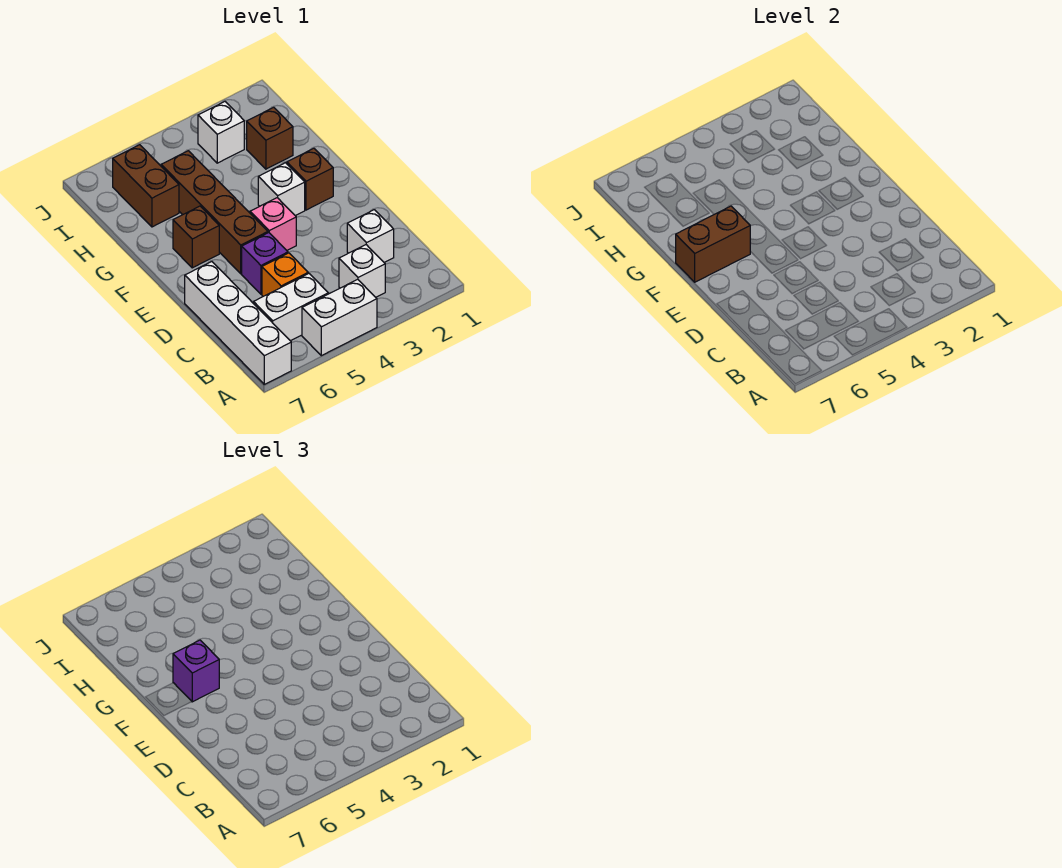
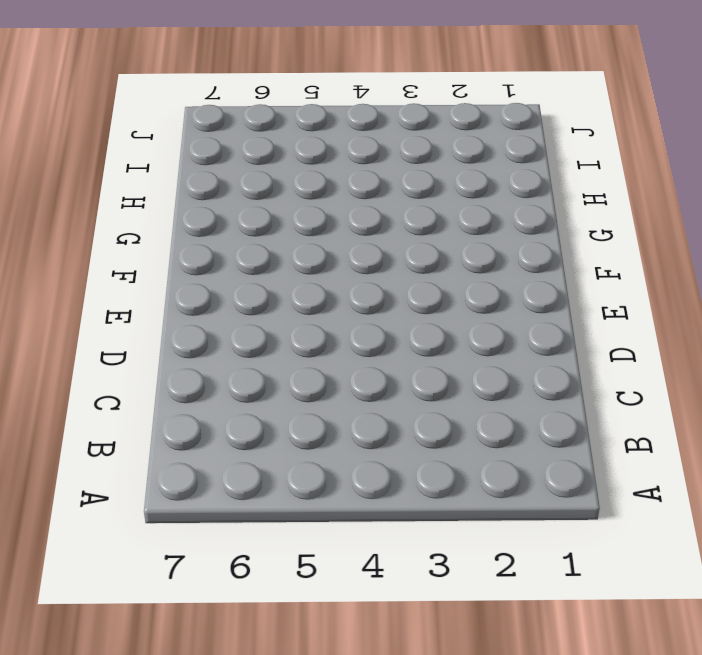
none -> white 1x2 brick [302,279,377,356]
none -> white 1x4 brick [185,262,291,384]
none -> white 1x1 brick [339,245,385,297]

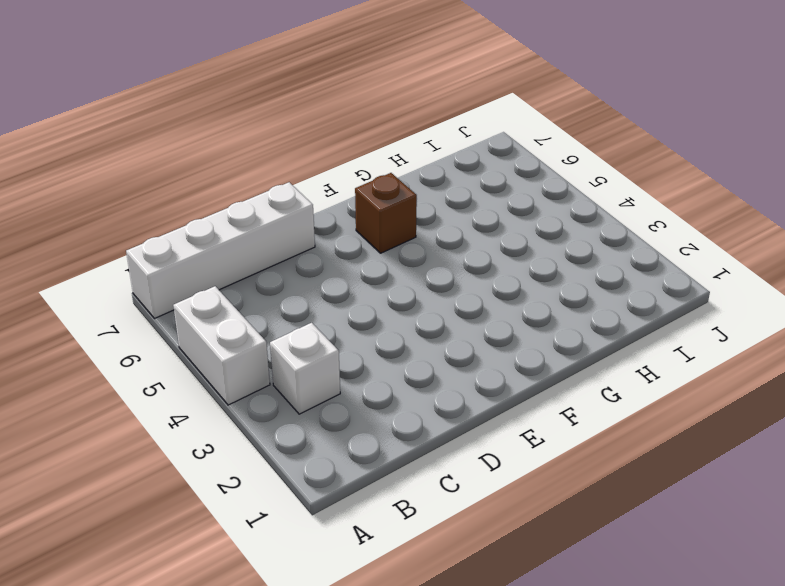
none -> white 1x2 brick [254,273,328,341]
none -> white 1x1 brick [347,210,394,262]
none -> orange 1x1 brick [262,253,308,296]

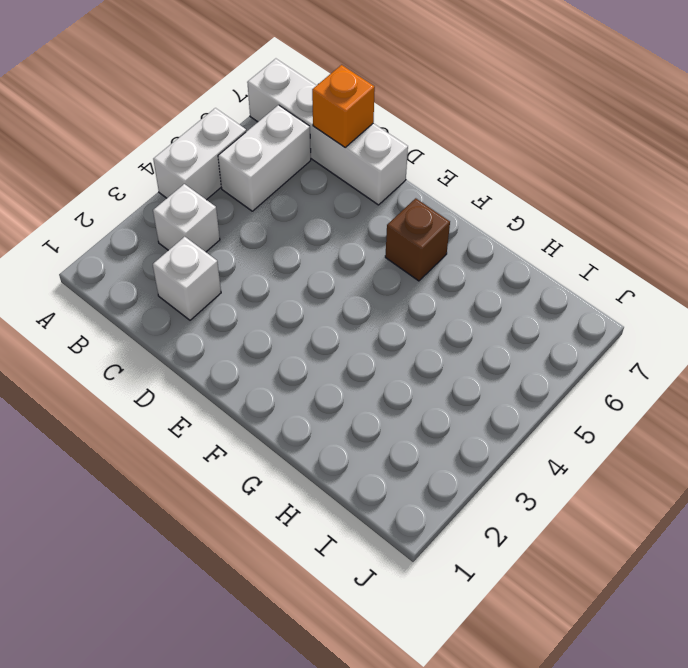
orange 1x1 brick [312,65,375,147] -> orange 1x1 brick moved to [262,253,308,296]
none -> purple 1x1 brick [242,233,288,294]
none -> pink 1x1 brick [250,198,296,250]
none -> brown 1x4 brick [161,151,268,274]

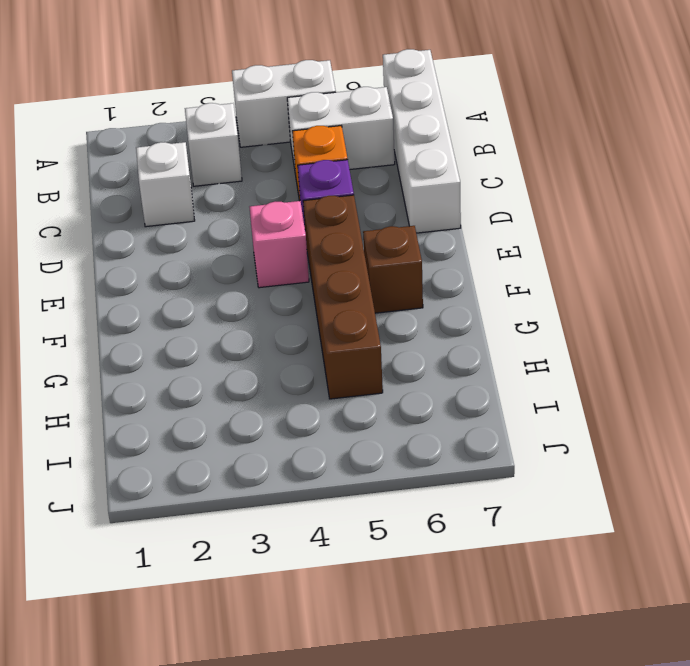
none -> brown 1x1 brick [287,148,333,210]
none -> white 1x1 brick [258,163,305,216]
none -> brown 1x1 brick [247,107,293,169]

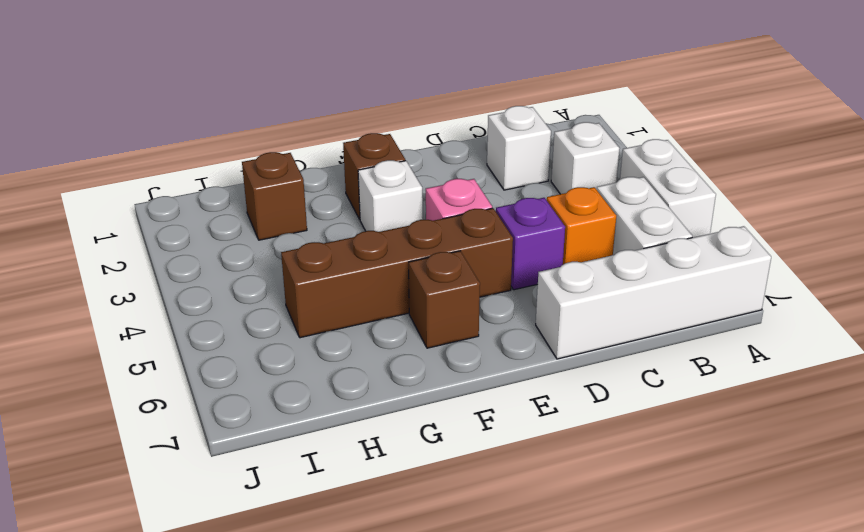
none -> brown 1x2 brick [113,145,179,227]
none -> white 1x1 brick [198,102,244,163]
none -> brown 1x2 brick [676,206,750,282]

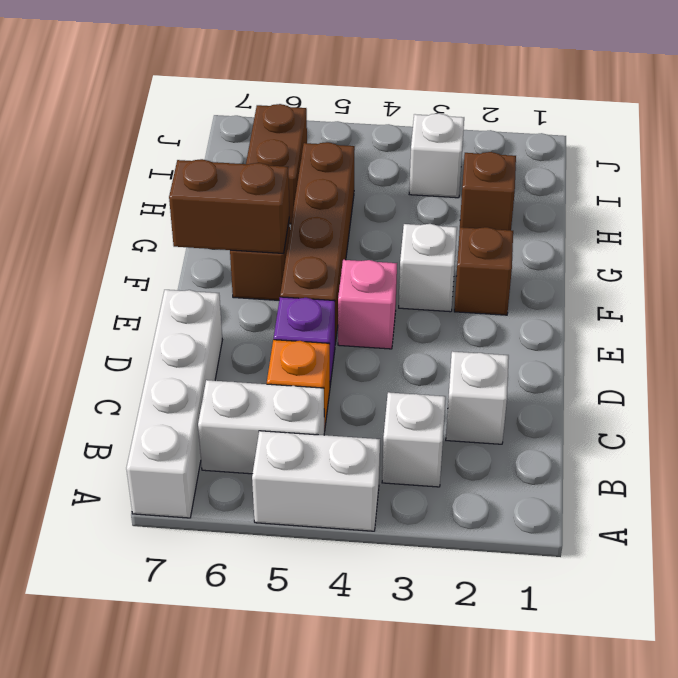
none -> purple 1x1 brick [173,640,219,702]

